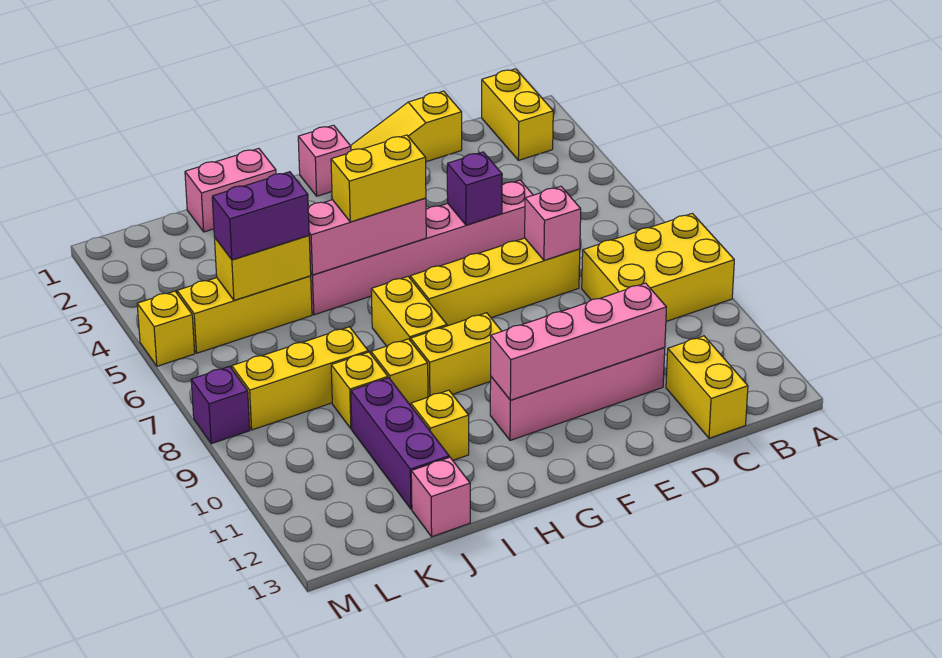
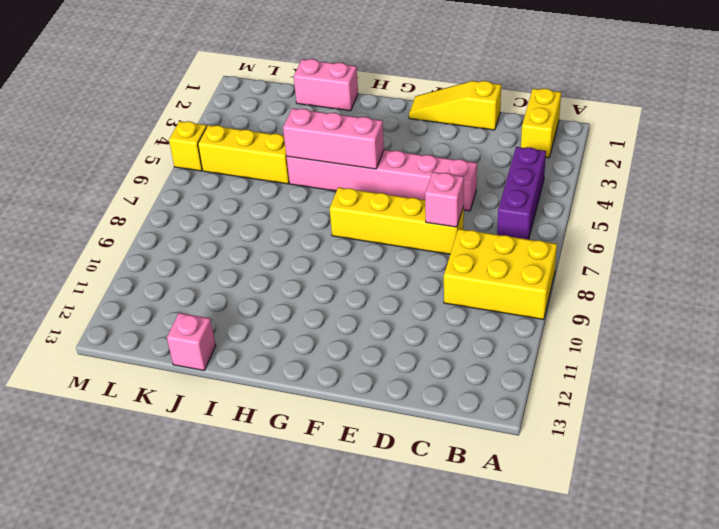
purple 1x3 brick [497,147,546,239] -> purple 1x3 brick moved to [351,378,449,509]
none -> yellow 1x2 brick [666,336,748,438]
none -> pink 1x4 brick [490,348,665,440]
none -> pink 1x1 brick [298,125,351,196]

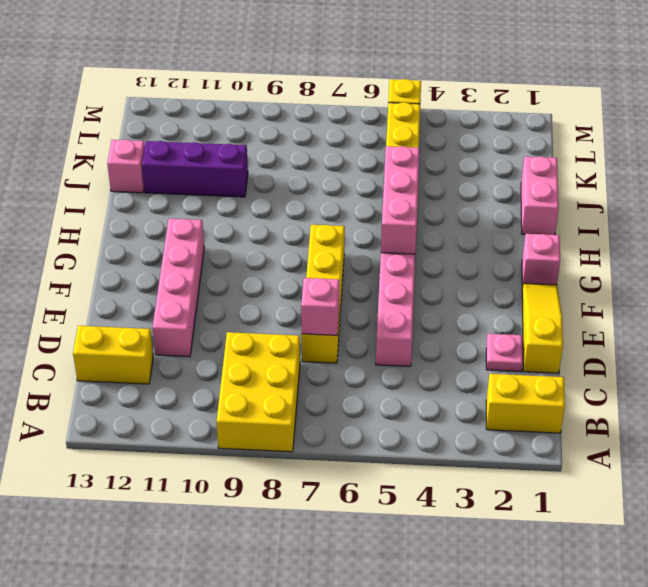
pink 1x1 plate [486,334,523,371] -> none
none -> yellow 1x2 brick [411,313,502,397]
none -> yellow 1x2 brick [371,277,447,346]
none -> yellow 1x1 brick [371,339,428,406]

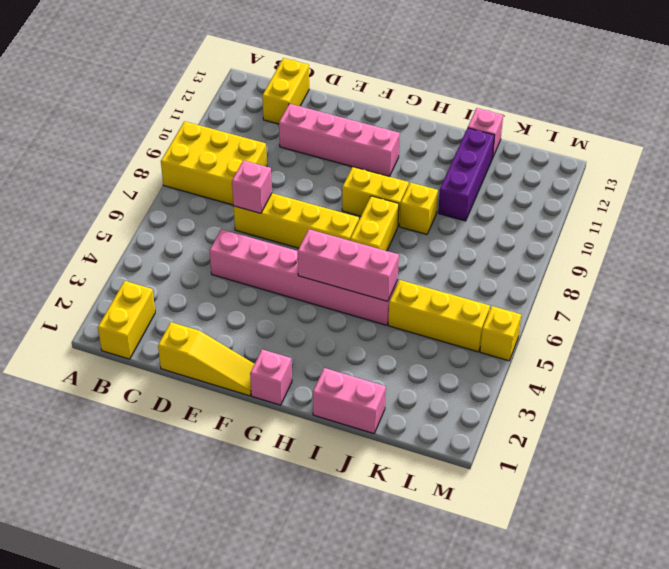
none -> yellow 1x1 brick [411,390,469,460]
none -> yellow 1x3 brick [232,327,368,430]
none -> yellow 1x1 brick [331,352,388,429]

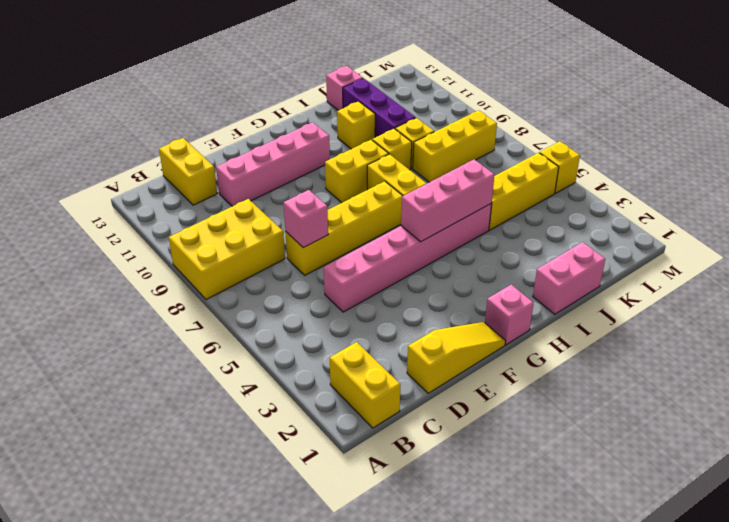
none -> purple 1x1 brick [191,366,250,444]
none -> pink 1x4 brick [491,283,666,400]
none -> purple 1x1 brick [447,152,502,225]

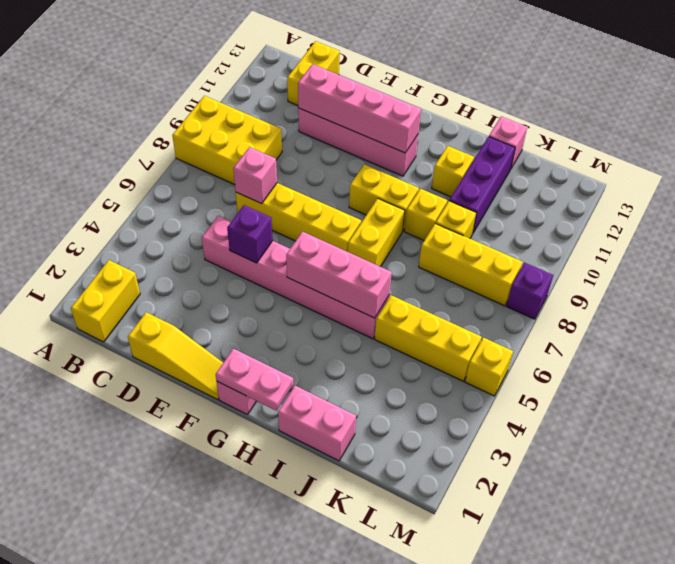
pink 1x2 plate [216,349,293,411] -> none
none -> yellow 1x2 brick [214,235,311,300]
none -> yellow 1x2 brick [331,135,426,222]
none -> purple 1x2 brick [212,172,309,260]

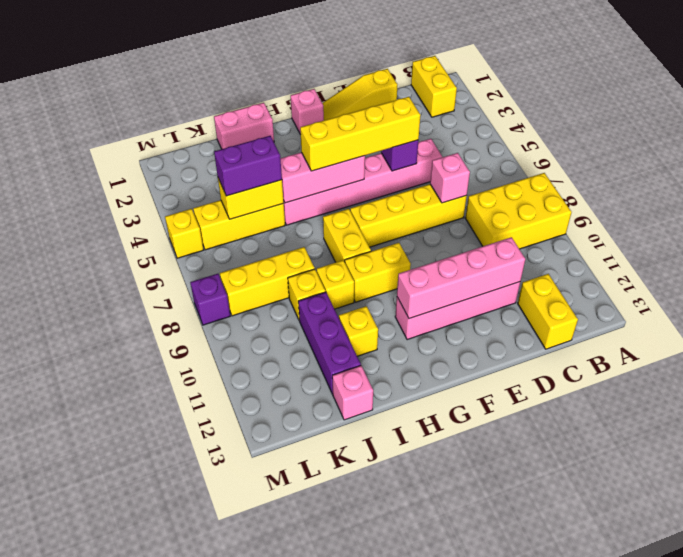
yellow 1x4 brick [300,97,420,171] -> yellow 1x2 brick [331,135,426,222]

